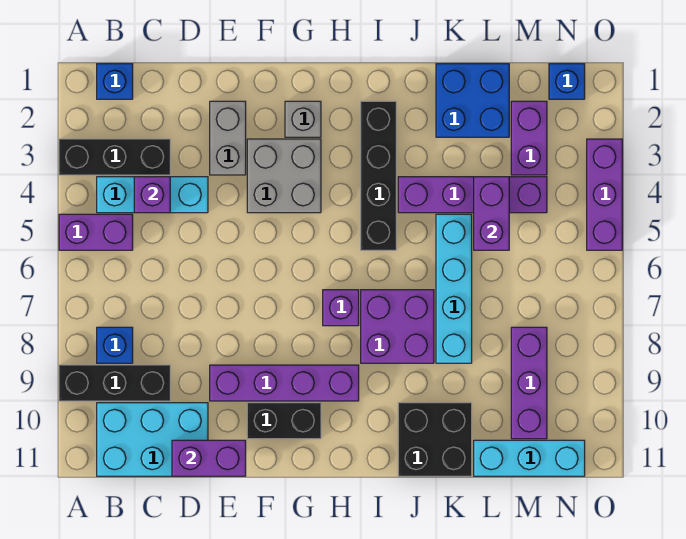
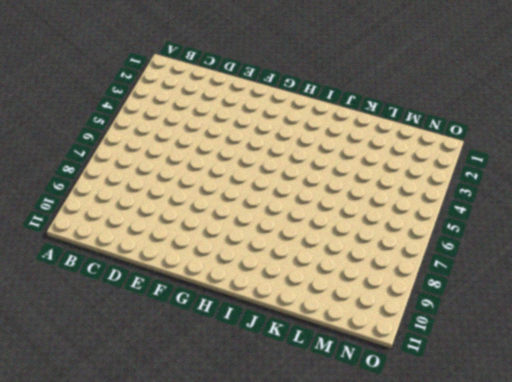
none -> black 1x3 brick [59,139,170,175]
none -> purple 1x2 brick [59,214,133,250]
none -> black 1x3 brick [59,365,170,401]

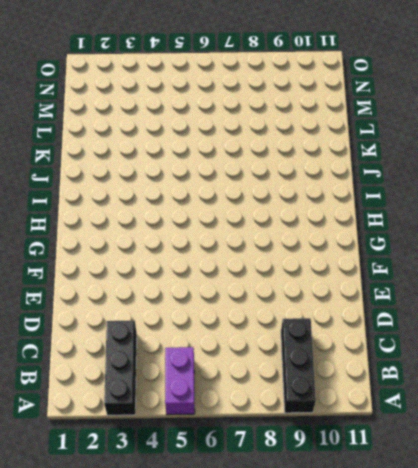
none -> blue 1x1 brick [97,64,133,99]
none -> cyan 1x3 brick [97,177,208,213]
none -> blue 1x1 brick [97,327,133,363]

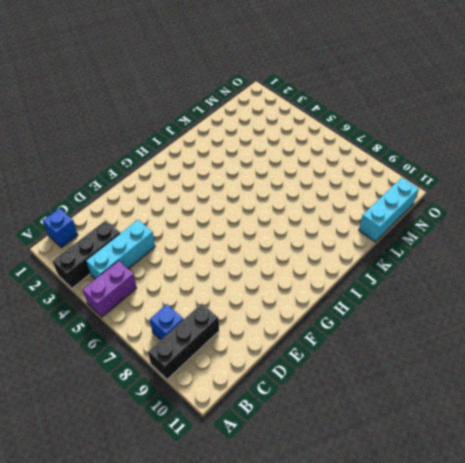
none -> cyan 2x3 brick [97,403,208,476]
none -> grey 1x2 brick [210,101,246,175]
none -> purple 1x4 brick [210,365,359,401]

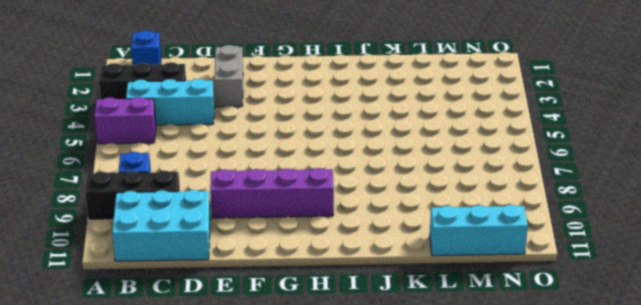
none -> grey 2x2 brick [247,139,321,213]
none -> black 1x2 brick [247,403,321,439]
none -> grey 1x1 brick [285,101,321,137]

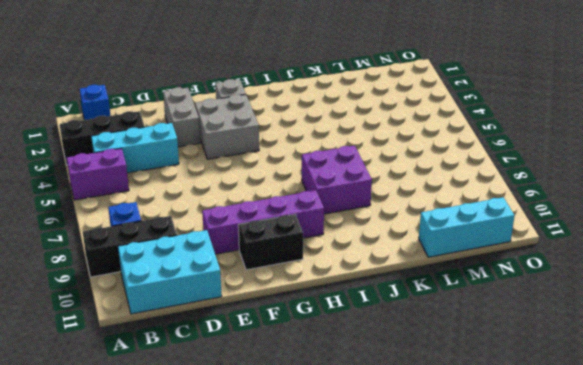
none -> purple 1x1 brick [323,290,359,326]
none -> black 1x4 brick [361,101,396,250]
none -> purple 1x4 brick [398,177,547,213]

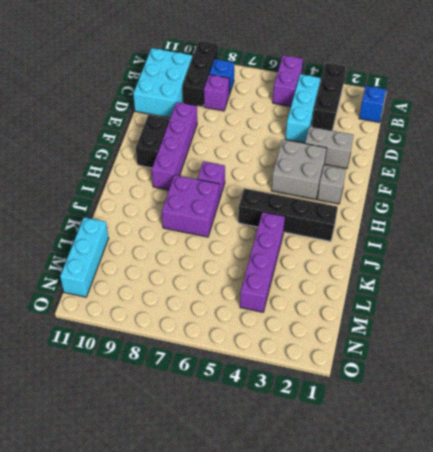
purple 1x1 brick [204,74,229,111] -> purple 1x1 brick moved to [134,177,170,213]
none -> black 2x2 brick [398,403,472,476]
none -> blue 2x2 brick [436,64,509,137]
none -> cyan 1x4 brick [436,214,472,363]

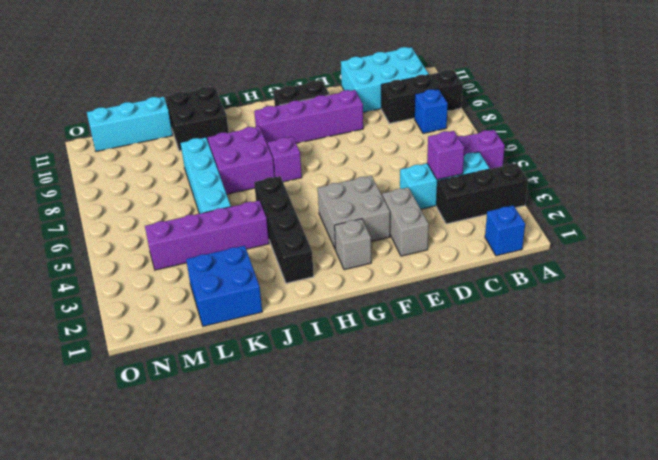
none -> purple 1x2 brick [511,101,547,175]
none -> purple 1x3 brick [511,327,547,439]
none -> blue 1x1 brick [549,64,585,99]

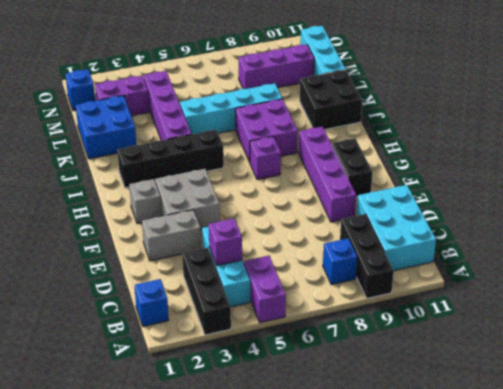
none -> purple 1x3 brick [587,139,622,250]
none -> purple 1x2 brick [172,440,246,476]
none -> purple 1x2 brick [474,177,509,250]

